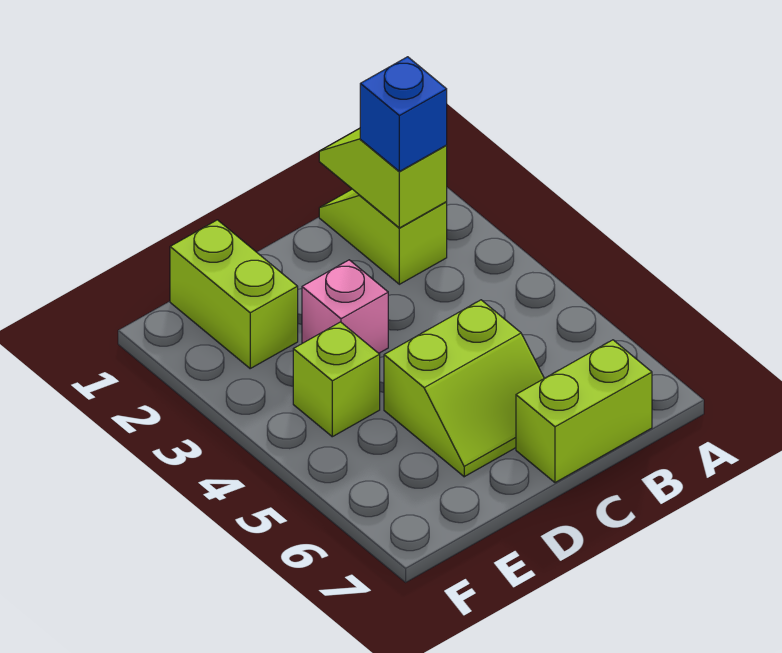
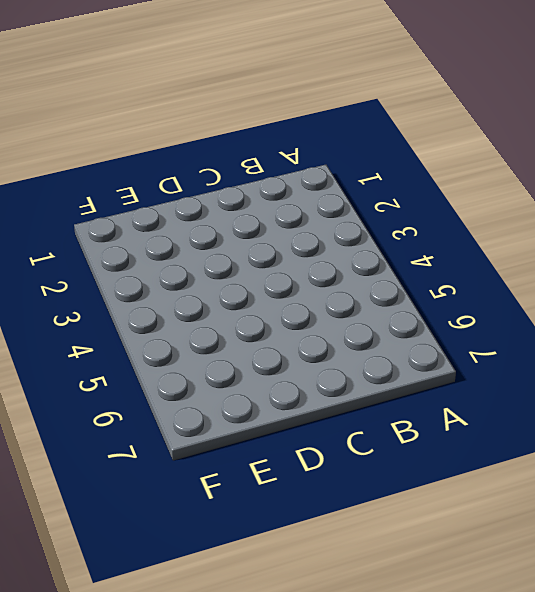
none -> lime 1x2 slope [319,189,447,284]
none -> lime 1x2 brick [516,340,652,483]

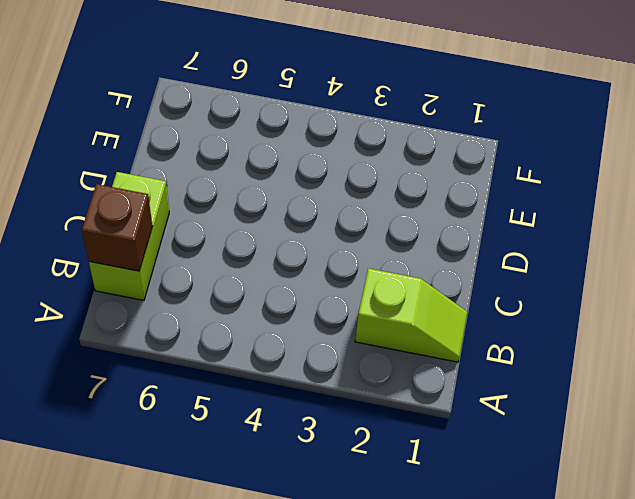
brown 1x1 brick [82,184,153,271] -> none
none -> lime 2x2 slope [384,300,544,477]
none -> pink 1x1 brick [302,260,388,353]

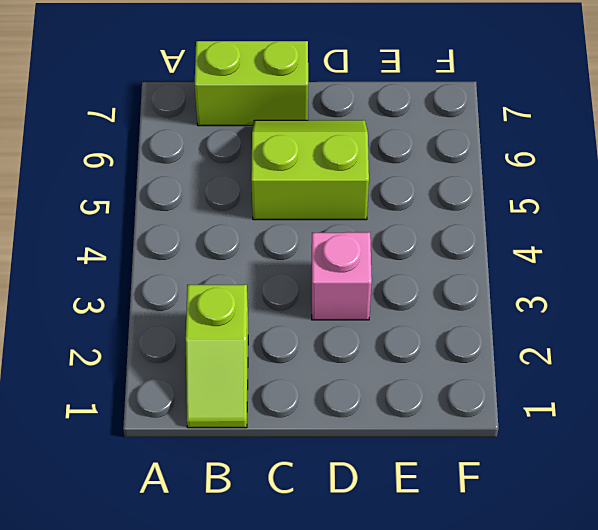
none -> lime 1x2 brick [170,220,298,368]
none -> lime 1x1 brick [293,322,380,437]

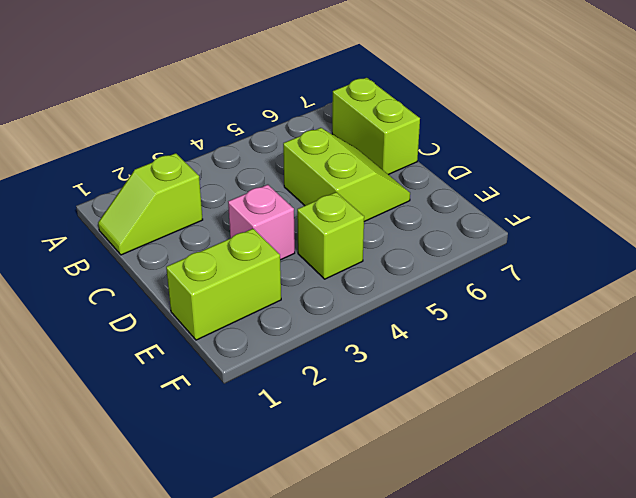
none -> lime 1x2 slope [319,129,447,228]
none -> blue 1x1 brick [360,57,447,171]

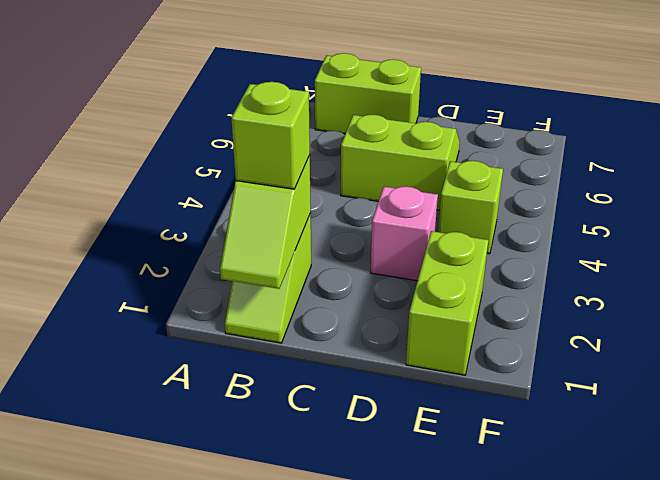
lime 1x1 brick [231,82,310,189] -> blue 1x1 brick [360,57,447,171]

